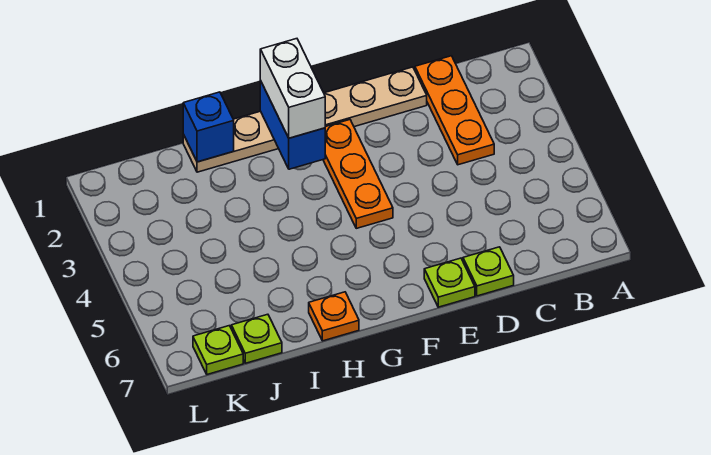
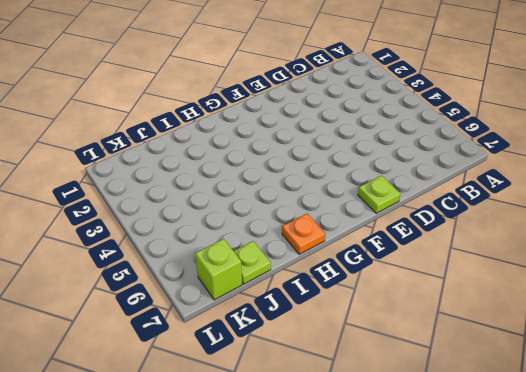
lime 1x1 brick [195,239,242,300] -> lime 1x1 plate [193,326,243,374]
none -> orange 1x3 plate [415,56,494,165]
none -> tan 1x6 plate [183,67,427,172]

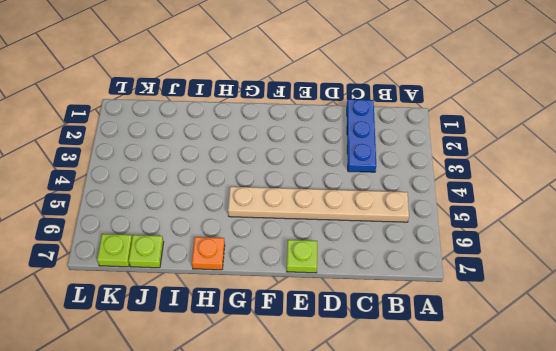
tan 1x6 plate [228,187,409,222] -> tan 1x6 plate moved to [183,67,427,172]
blue 1x3 plate [347,99,376,172] -> orange 1x3 plate [415,56,494,165]
none -> lime 1x1 plate [463,247,514,296]
none -> orange 1x3 plate [323,120,393,228]

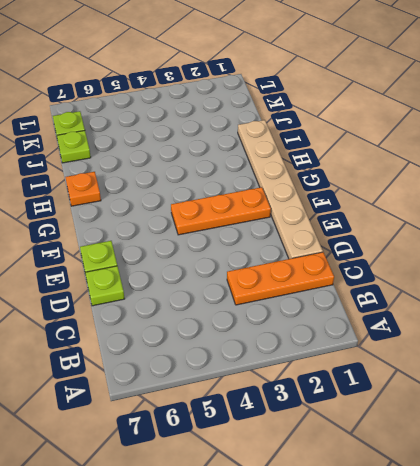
none -> blue 1x2 brick [260,80,325,169]
none -> blue 1x1 brick [183,92,234,162]

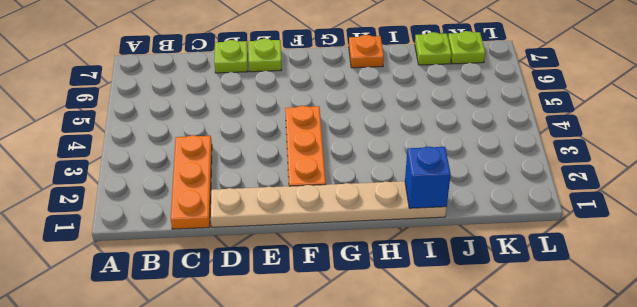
none -> blue 1x2 brick [260,80,325,169]
none -> white 1x2 brick [260,39,325,138]

